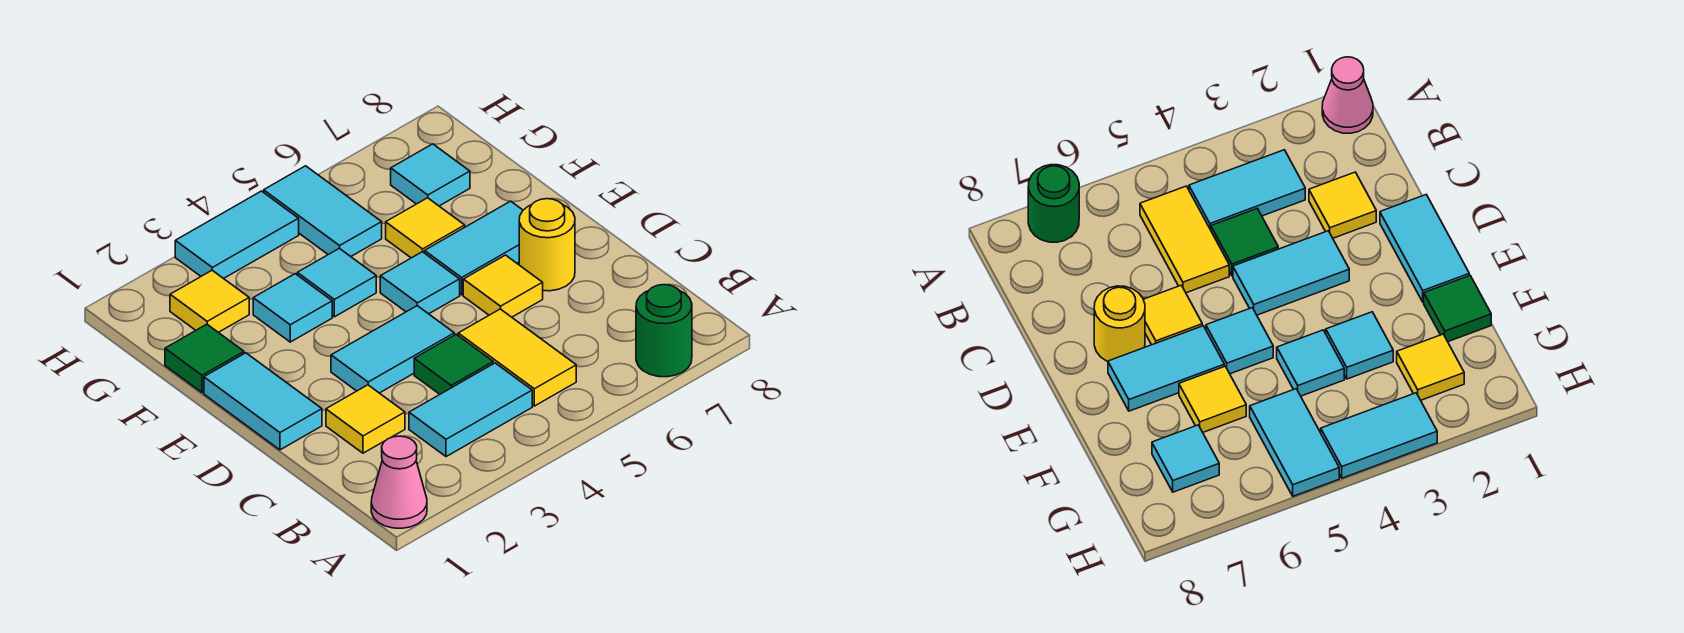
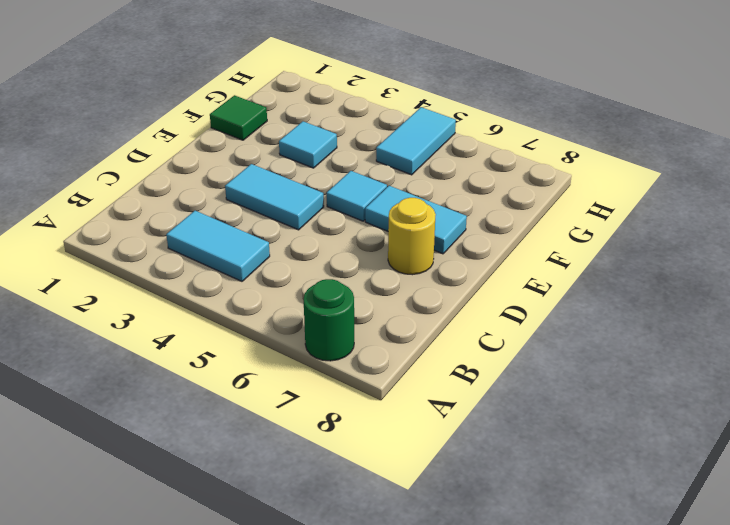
none -> pink 1x1 cone [371,436,427,528]
none -> yellow 1x2 tile [458,309,576,406]
none -> yellow 1x1 tile [326,385,405,453]

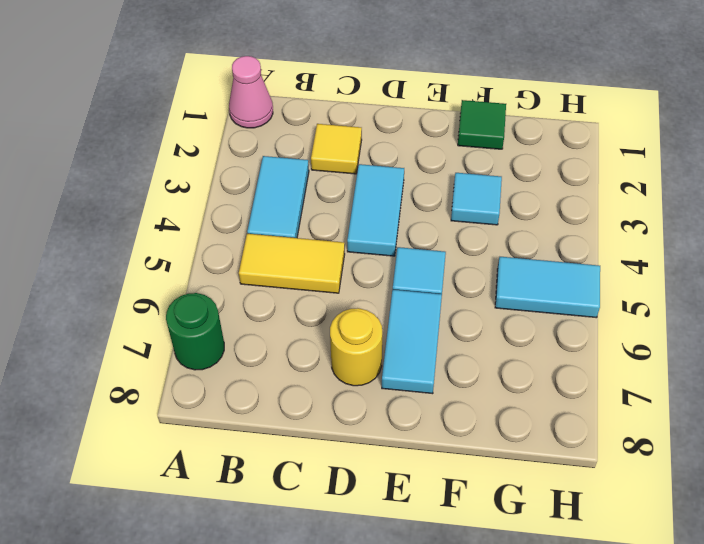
none -> green 1x1 tile [414,334,493,394]
none -> cyan 1x2 tile [204,353,322,450]
none -> yellow 1x1 tile [463,255,543,317]

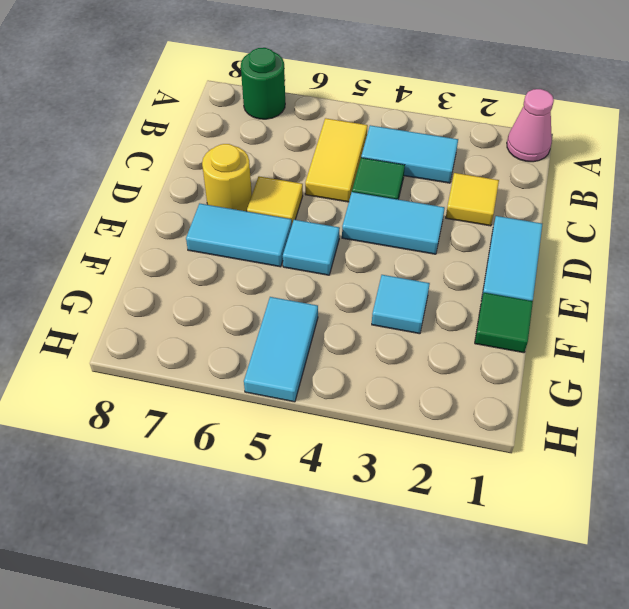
none -> cyan 1x1 tile [297,248,376,317]
none -> yellow 1x1 tile [386,198,465,258]
none -> yellow 1x1 tile [170,270,249,332]

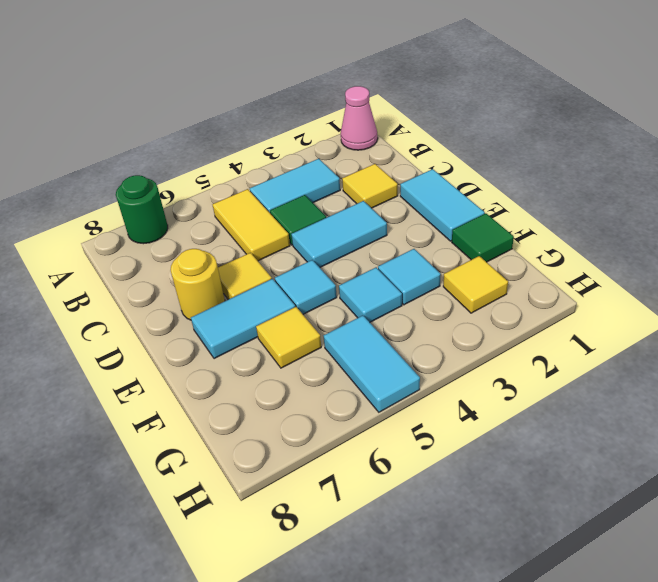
none -> cyan 1x1 tile [391,144,470,206]
none -> cyan 1x2 tile [175,191,299,279]

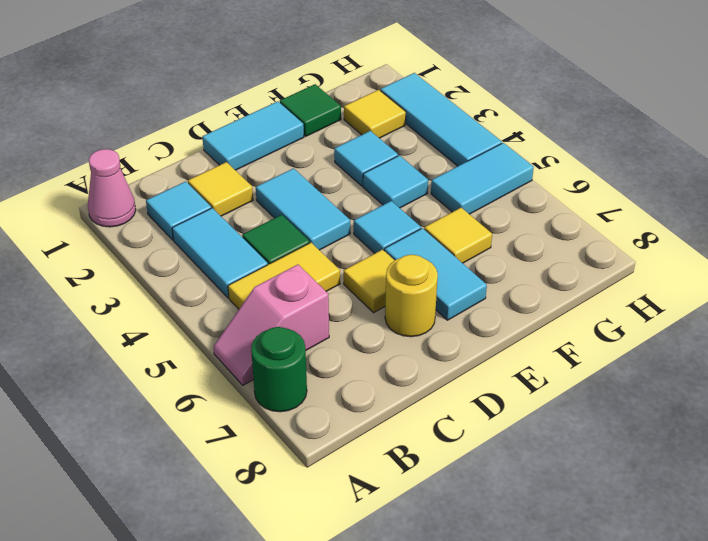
pink 1x2 slope [213,264,329,385] -> none
cyan 1x1 tile [146,181,211,240] -> cyan 1x1 tile moved to [391,144,470,206]
cyan 1x3 tile [381,73,502,166] -> cyan 1x2 tile [175,191,299,279]

